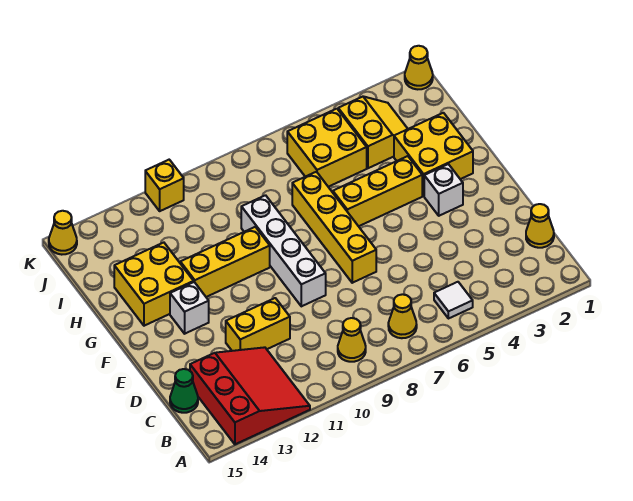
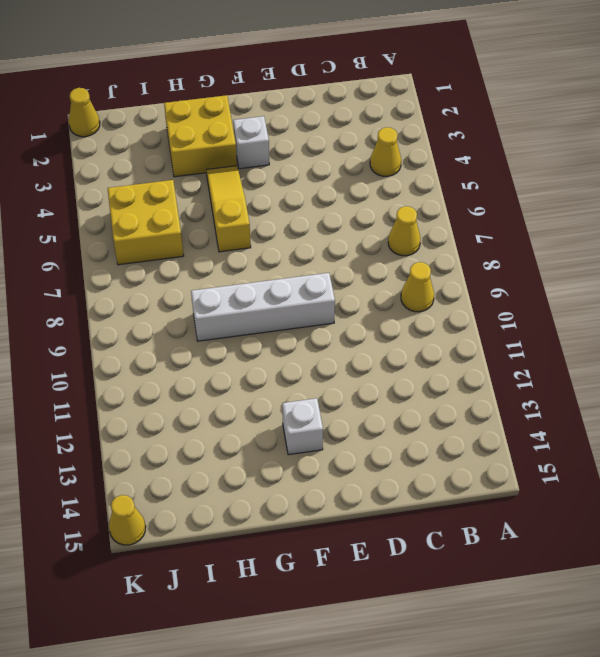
yellow 1x1 cone [370,127,401,176] -> yellow 1x1 cone moved to [526,204,554,248]
yellow 1x3 slope [206,166,251,252] -> yellow 1x3 brick [333,156,422,226]
none -> red 3x3 slope [190,347,310,444]
none -> white 1x1 tile [434,282,473,319]
none -> green 1x1 cone [170,369,198,413]

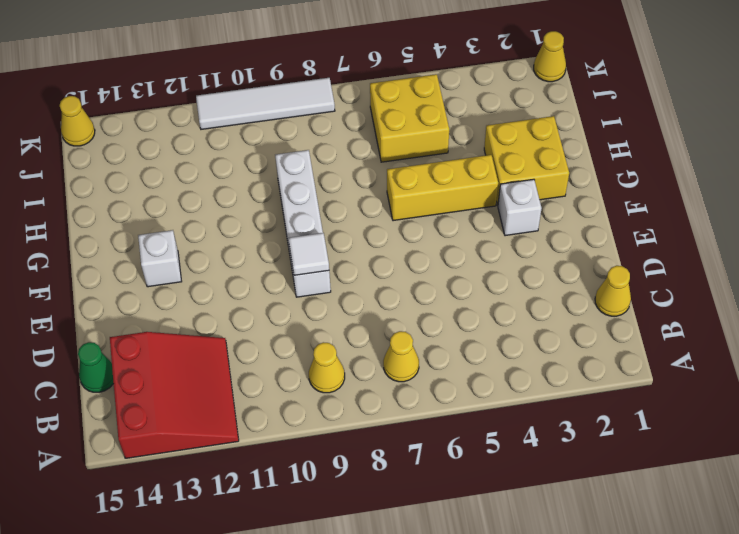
white 1x1 tile [289,233,329,275] -> white 1x1 tile moved to [434,282,473,319]
white 1x4 tile [196,78,335,129] -> yellow 1x1 brick [145,160,184,211]
none -> yellow 1x2 brick [226,298,290,351]
none -> yellow 1x4 brick [292,172,376,283]
none -> yellow 1x3 brick [180,227,270,297]

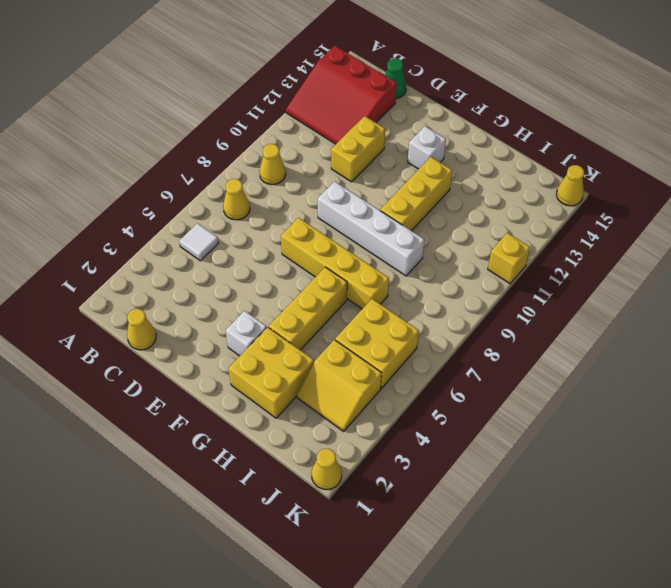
none -> yellow 2x2 brick [114,243,194,326]

